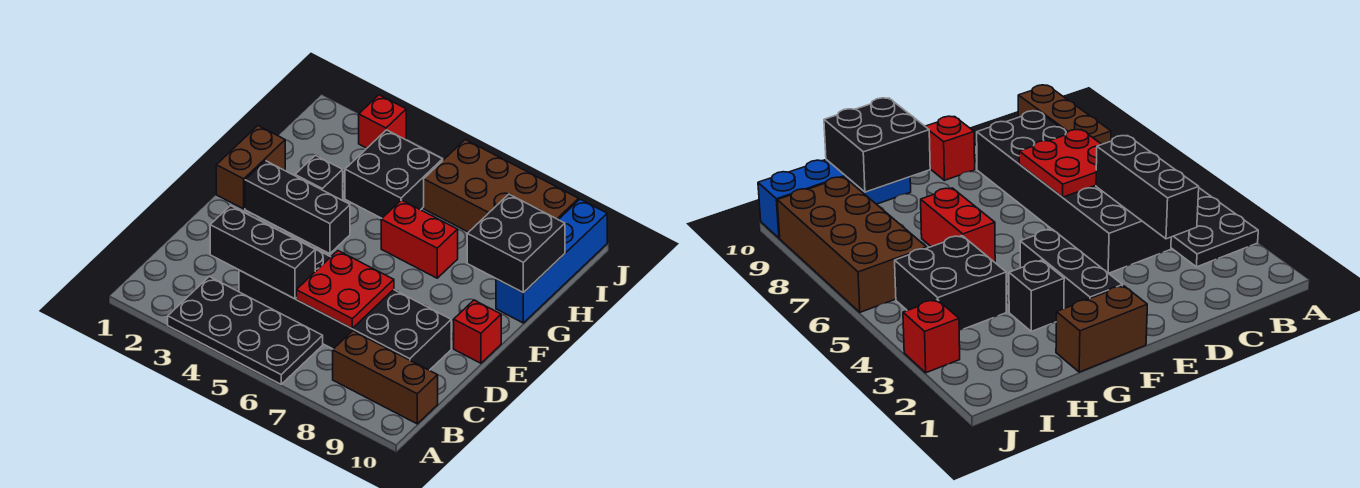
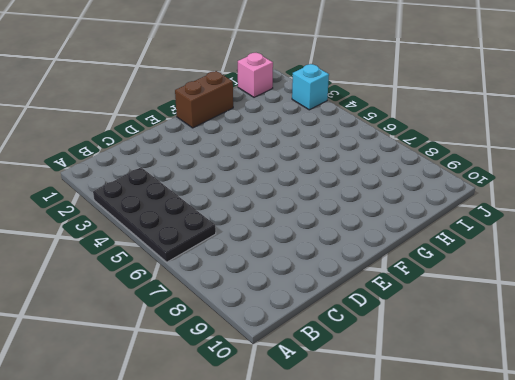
pink 1x1 brick [238,53,273,97] -> none
cyan 1x1 brick [292,64,329,110] -> red 1x1 brick [359,95,406,148]
none -> brown 1x3 brick [333,331,438,424]
none -> black 2x6 brick [239,231,451,370]
none -> red 1x1 brick [454,300,501,363]

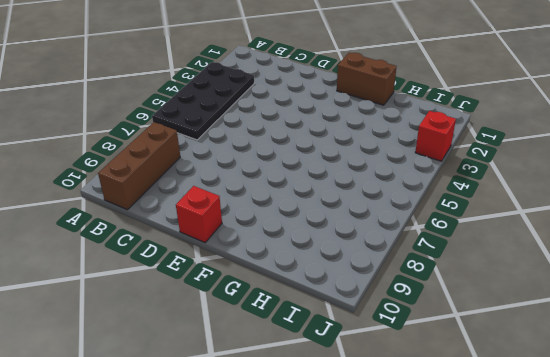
none -> black 2x6 brick [239,231,451,370]
none -> black 1x3 brick [245,161,350,254]
none -> black 1x1 brick [295,155,343,200]

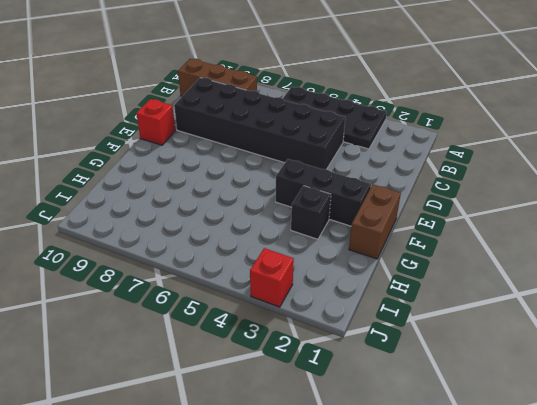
none -> red 1x2 brick [381,200,458,278]
none -> blue 1x4 brick [496,199,607,323]
none -> black 2x2 brick [345,130,443,218]

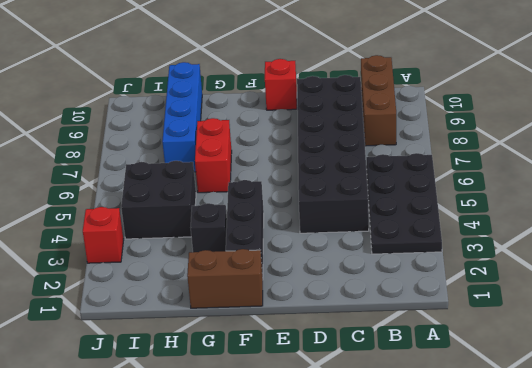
blue 1x4 brick [162,62,202,172] -> blue 1x4 brick turned to [496,199,607,323]
none -> brown 2x4 brick [424,140,579,232]
none -> black 1x3 brick [210,206,315,299]
none -> red 2x2 plate [296,251,394,328]

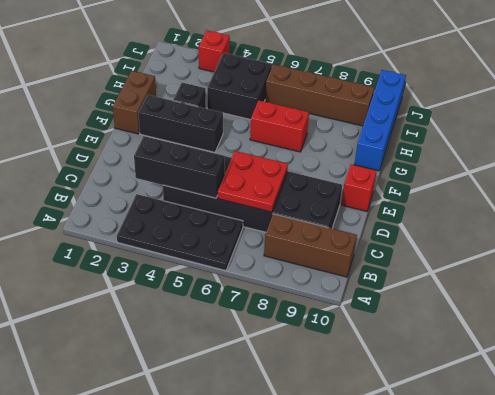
brown 1x4 brick [265,64,374,126] -> brown 2x4 brick [424,140,579,232]
none -> black 2x2 brick [467,194,565,293]

